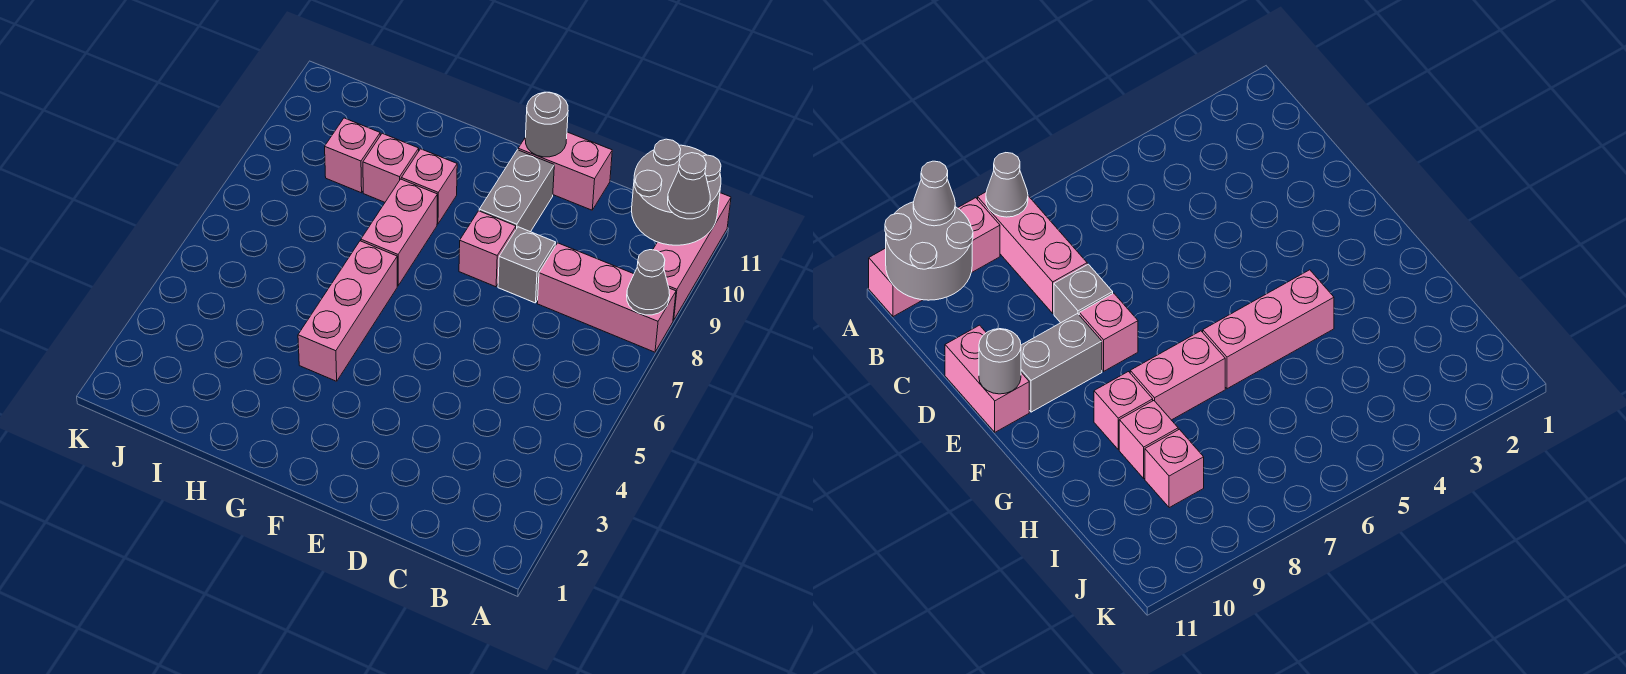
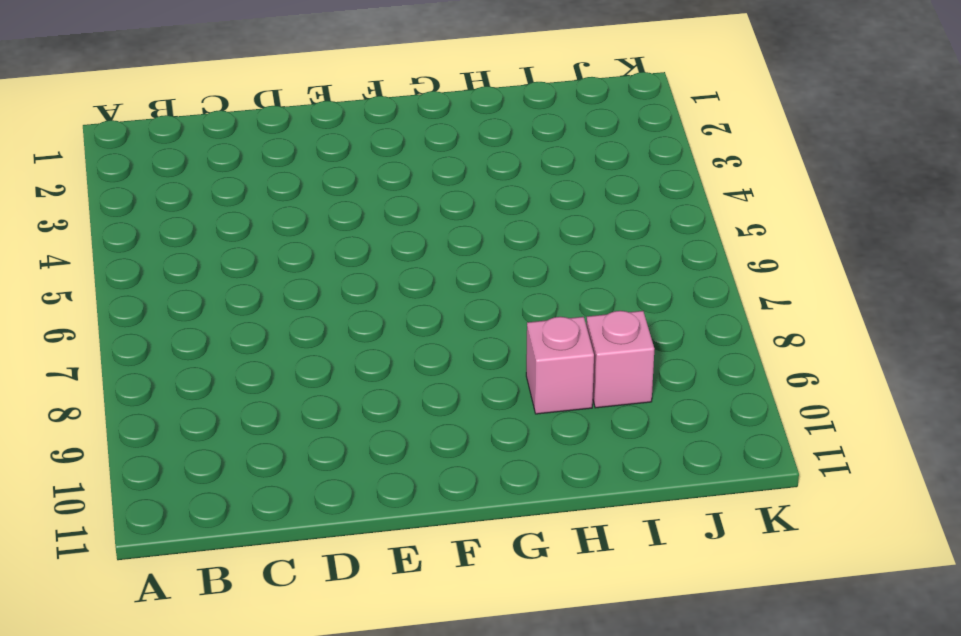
none -> pink 1x3 brick [537,243,676,352]
none -> pink 1x3 brick [653,193,731,320]
none -> grey 1x1 brick [498,227,556,303]

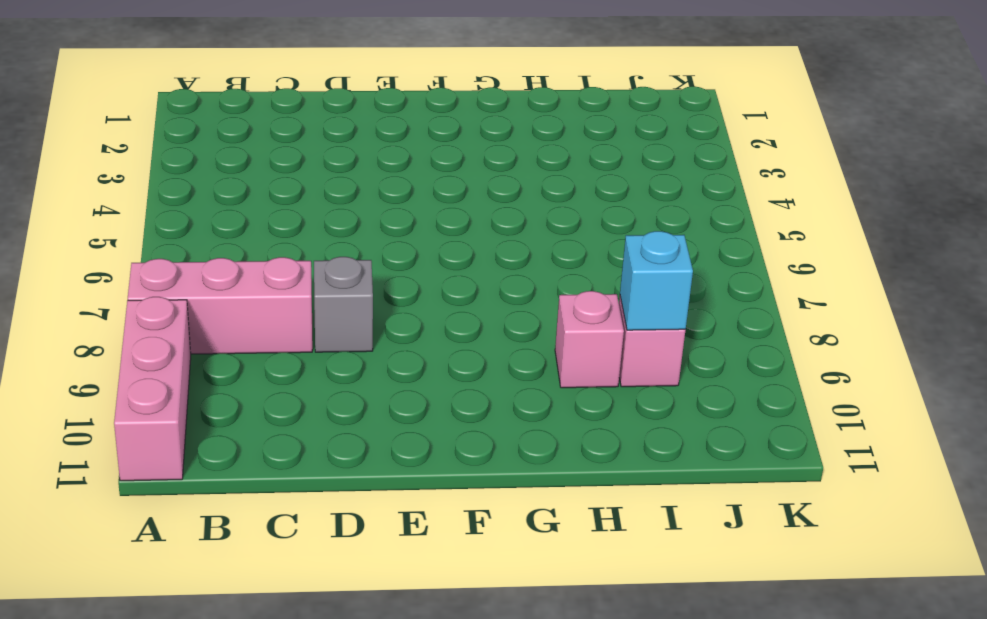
cyan 1x1 brick [620,231,693,330] -> none
none -> pink 1x2 brick [518,132,612,210]
none -> pink 1x1 brick [459,211,516,287]
none -> grey 1x2 brick [479,150,554,232]

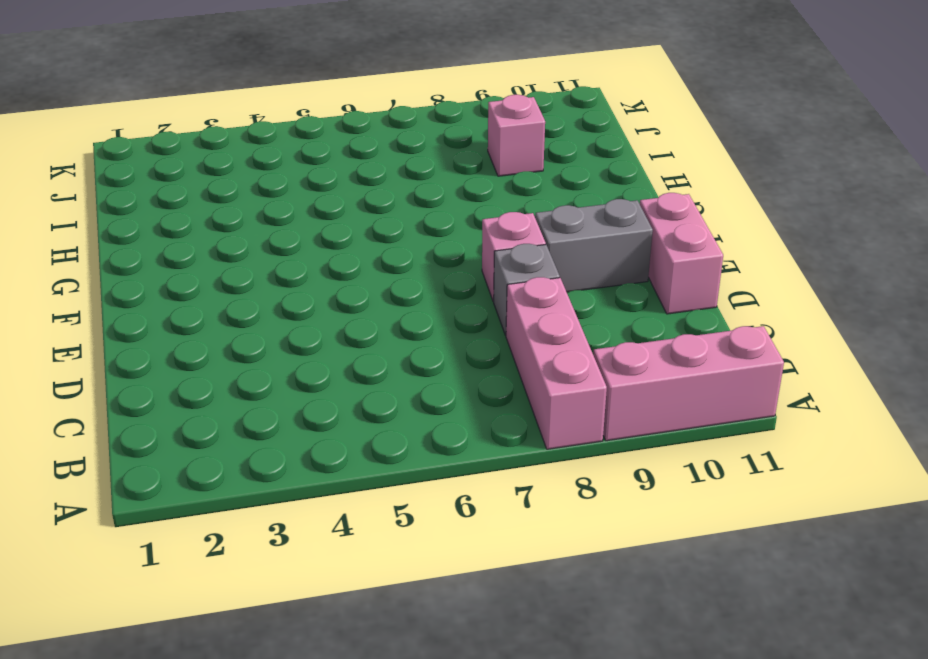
none -> pink 1x3 brick [298,241,397,381]
none -> pink 1x2 brick [361,179,438,286]
none -> pink 1x1 brick [401,149,457,224]

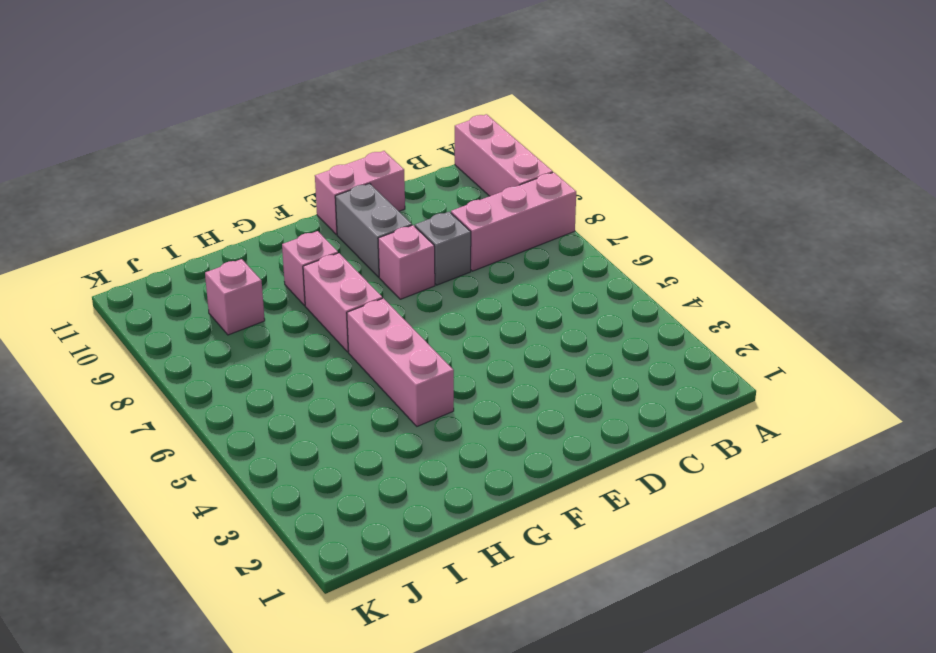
none -> pink 1x1 brick [363,133,419,202]
none -> grey 1x1 cone [627,250,670,315]
none -> grey 2x2 round brick [632,139,721,245]

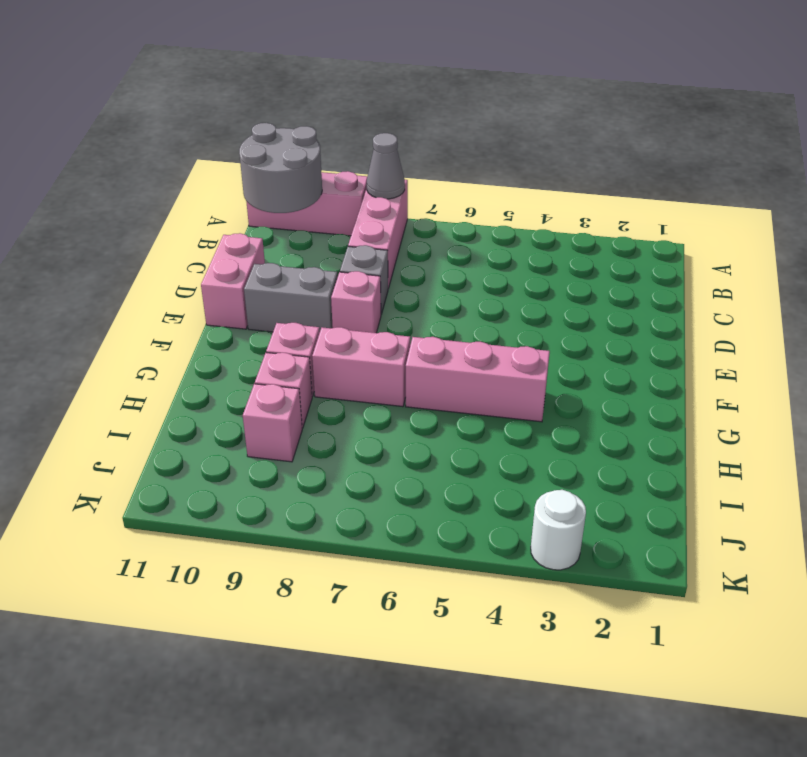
white 1x1 round brick [531,490,586,570] -> none
none -> grey 1x1 round brick [525,92,568,157]
none -> grey 1x1 cone [668,153,710,219]

